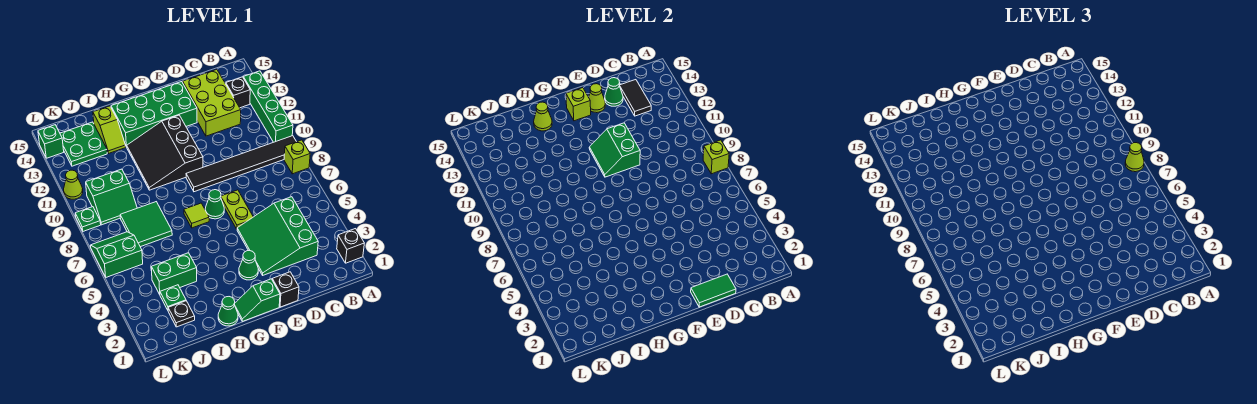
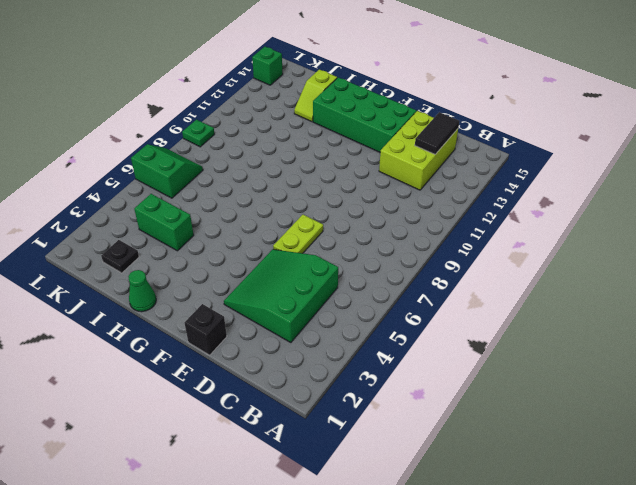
none -> black 1x1 brick [337,229,364,263]
none -> lime 1x1 brick [284,140,310,174]
none -> black 1x6 tile [186,136,296,192]
none -> green 1x4 brick [243,71,293,142]

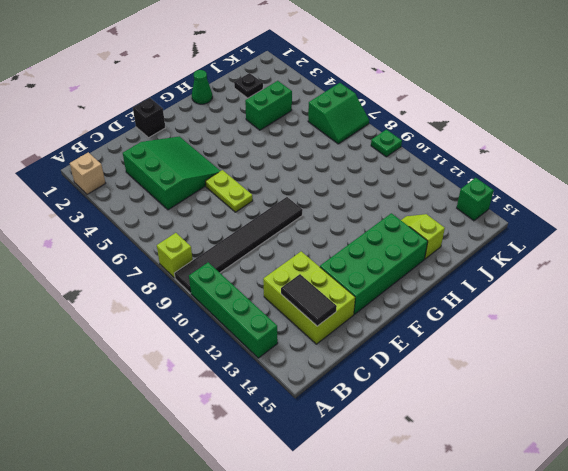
tan 1x1 brick [70,152,106,194] -> black 1x1 brick [337,229,364,263]
none -> black 1x1 brick [226,77,250,108]
none -> green 1x2 slope [235,279,280,321]
none -> green 1x1 cone [239,251,258,280]
none -> green 1x1 cone [205,190,224,219]

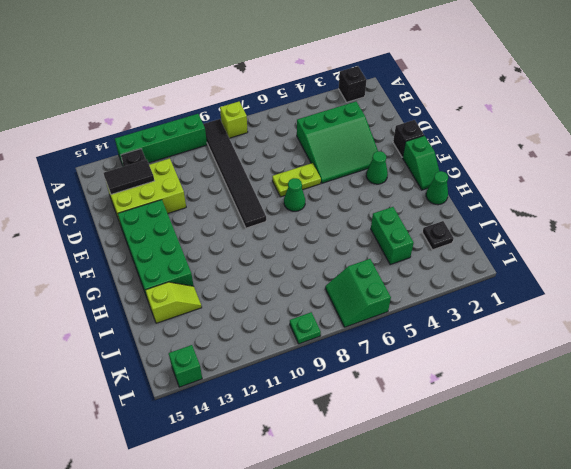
none -> black 3x3 slope [127,115,203,190]
none -> lime 1x1 tile [184,203,209,228]
none -> green 2x2 tile [120,202,172,247]
none -> green 1x1 plate [160,285,186,310]

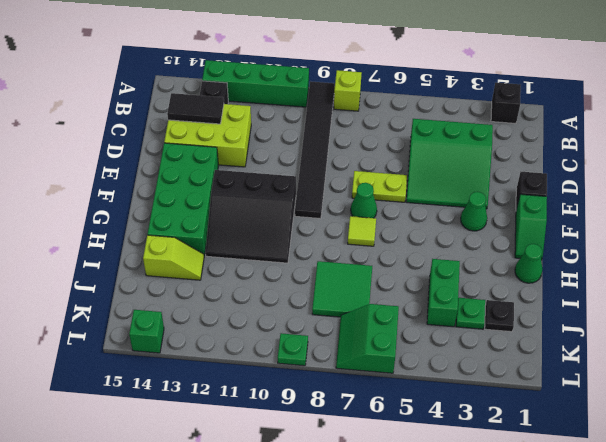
none -> green 2x2 slope [86,169,137,225]
none -> green 2x2 plate [60,122,107,166]
none -> lime 1x1 cone [64,170,83,199]
none -> lime 1x1 brick [703,140,729,174]

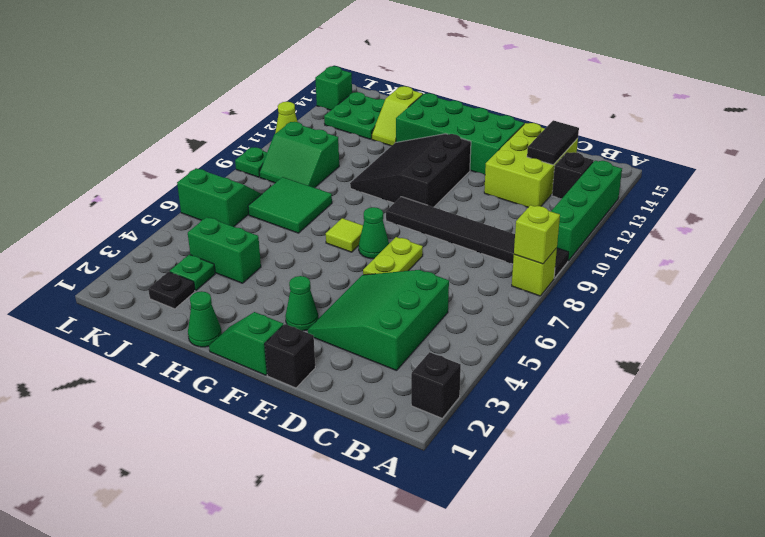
none -> green 1x2 tile [691,274,736,307]
none -> green 1x1 cone [605,78,623,106]
none -> green 2x2 slope [589,123,640,177]
none -> lime 1x1 cone [589,84,605,113]

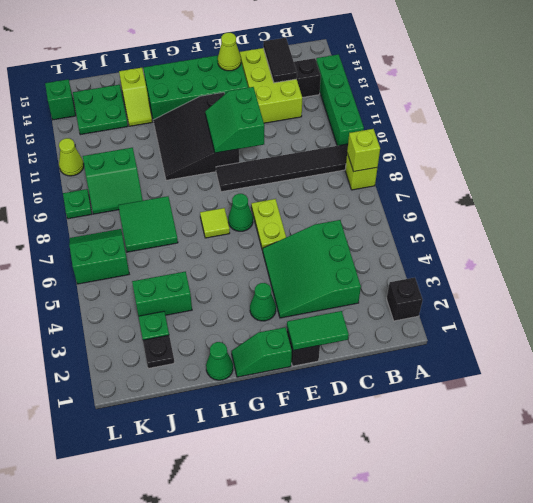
none -> green 1x1 cone [605,78,623,106]
none -> lime 1x1 brick [566,88,591,121]
none -> lime 1x1 cone [534,102,552,131]
none -> lime 1x1 cone [1125,143,1144,172]

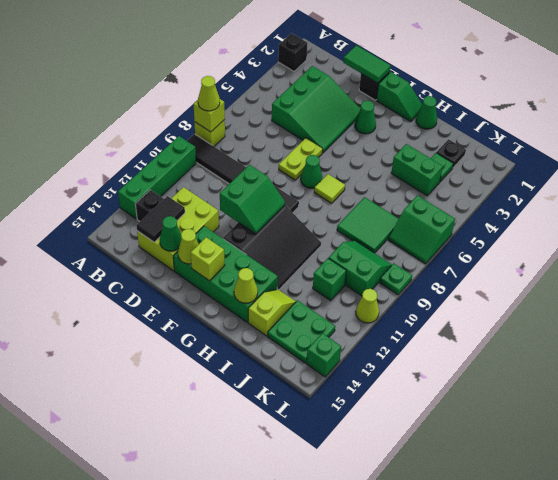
green 1x1 brick [313,258,346,301] -> none

